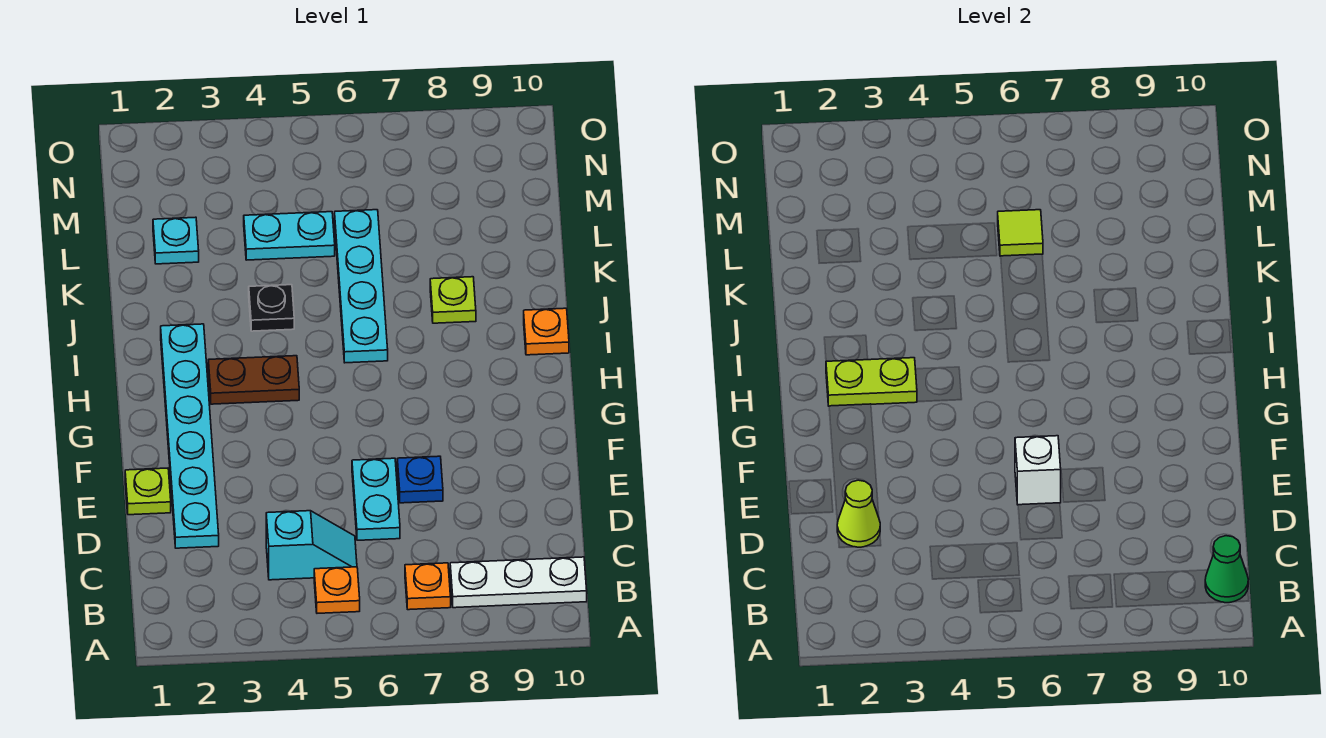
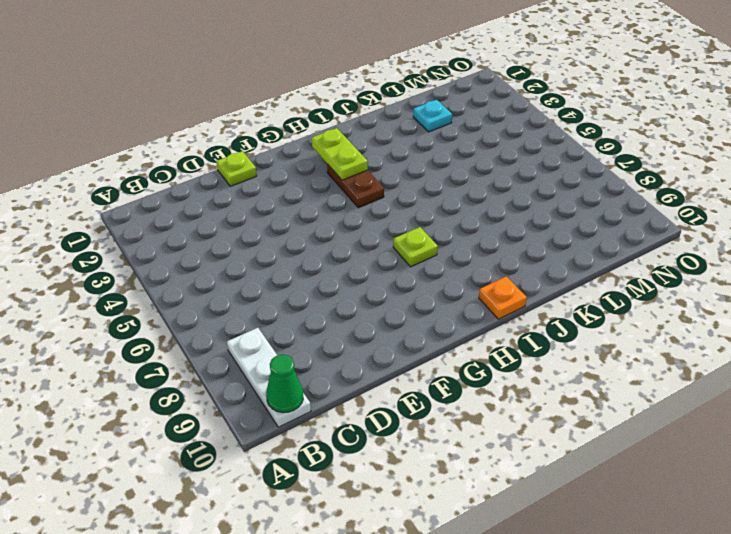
lime 1x1 plate [393,227,438,267] -> lime 1x1 plate moved to [430,277,476,323]
none -> orange 1x1 plate [314,567,360,613]
none -> orange 1x1 plate [405,563,451,610]
none -> cyan 1x2 slope [266,511,357,580]

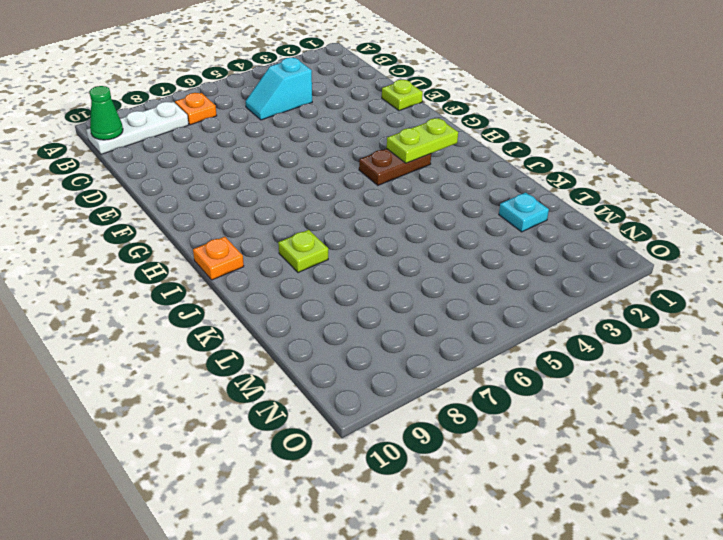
none -> orange 1x1 plate [314,567,360,613]
none -> cyan 1x6 plate [161,324,219,548]
none -> cyan 1x2 plate [352,458,400,540]

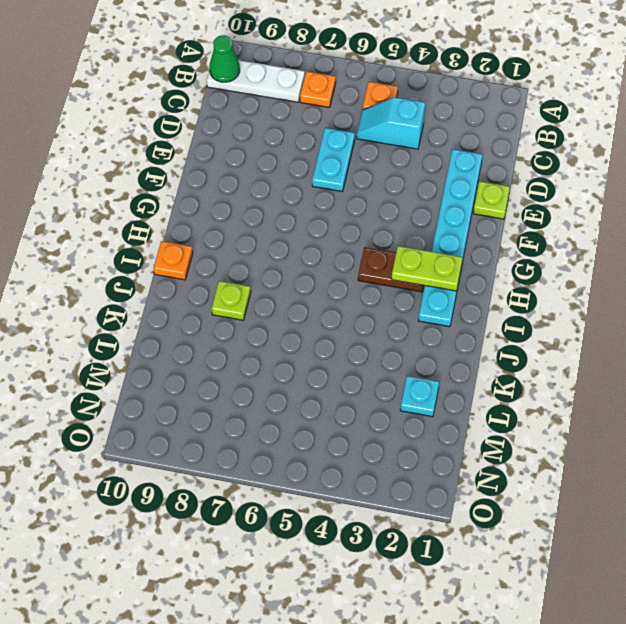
none -> blue 1x1 plate [397,456,443,503]
none -> cyan 1x4 plate [335,210,388,363]
none -> black 1x1 plate [249,285,294,331]

